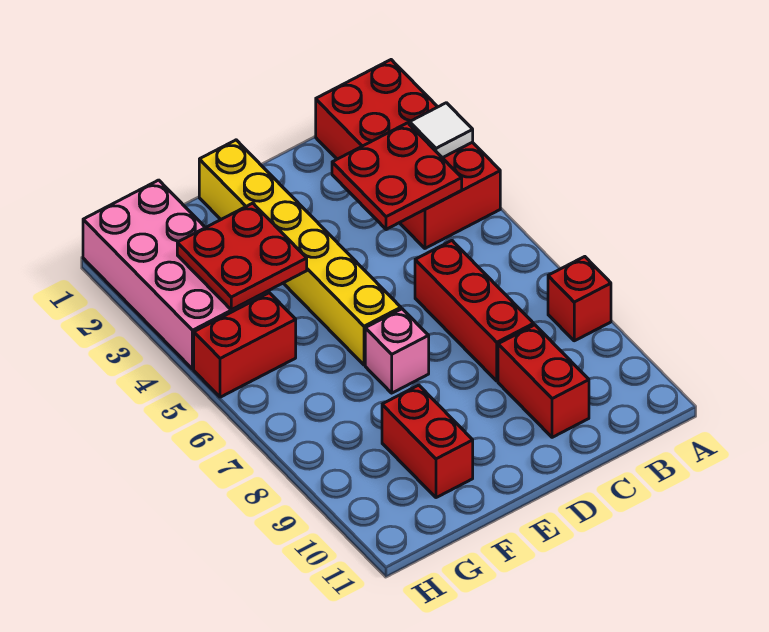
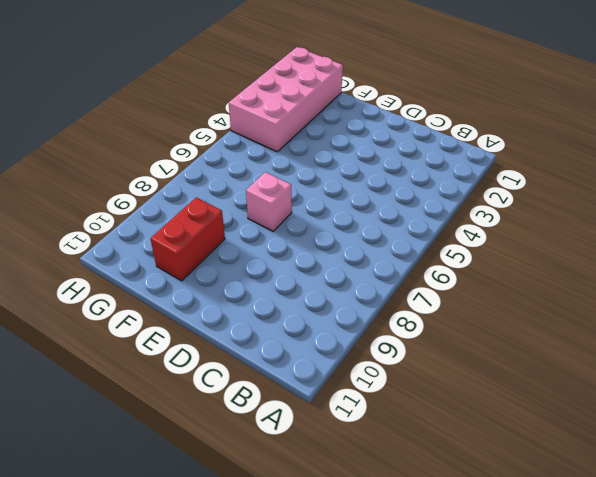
none -> red 2x4 brick [316,60,500,248]
none -> red 1x1 brick [548,257,611,341]
none -> red 1x3 brick [415,241,534,381]

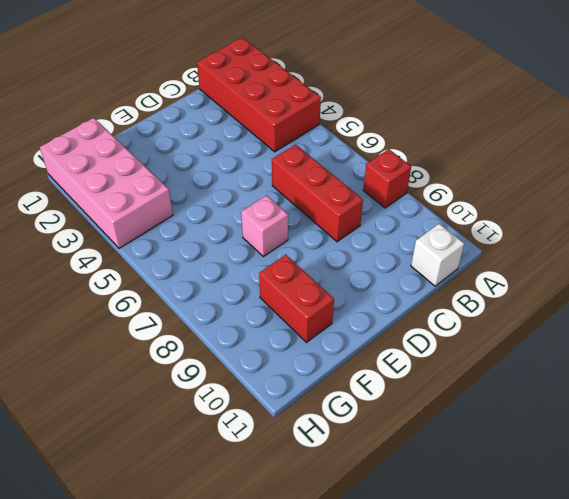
white 1x1 brick [411,224,464,286] -> none
none -> red 1x2 brick [498,325,589,437]
none -> yellow 1x6 brick [199,140,401,365]
none -> red 1x2 brick [194,293,296,397]

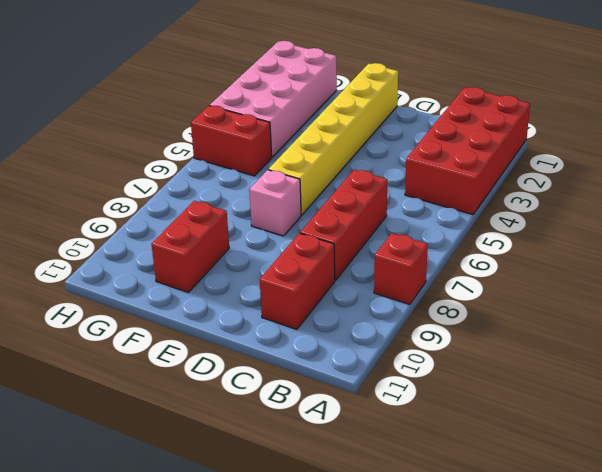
none -> white 1x1 tile [410,103,473,158]
none -> red 2x2 plate [332,123,462,230]
none -> red 2x2 plate [177,203,307,310]

